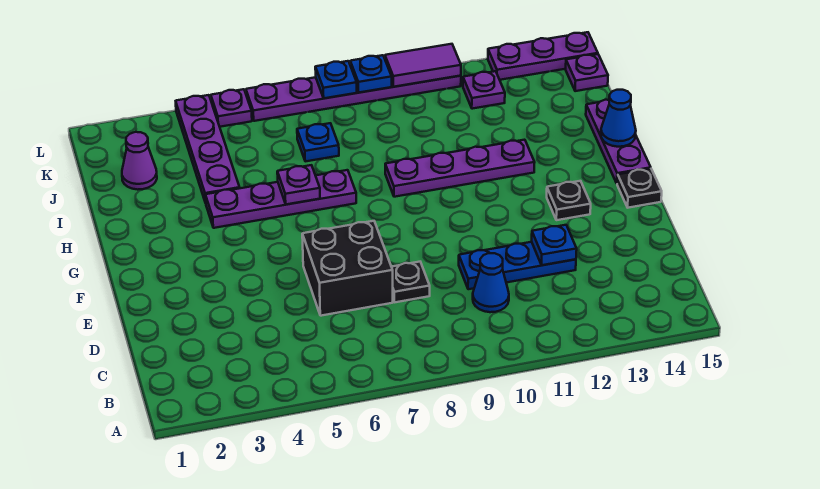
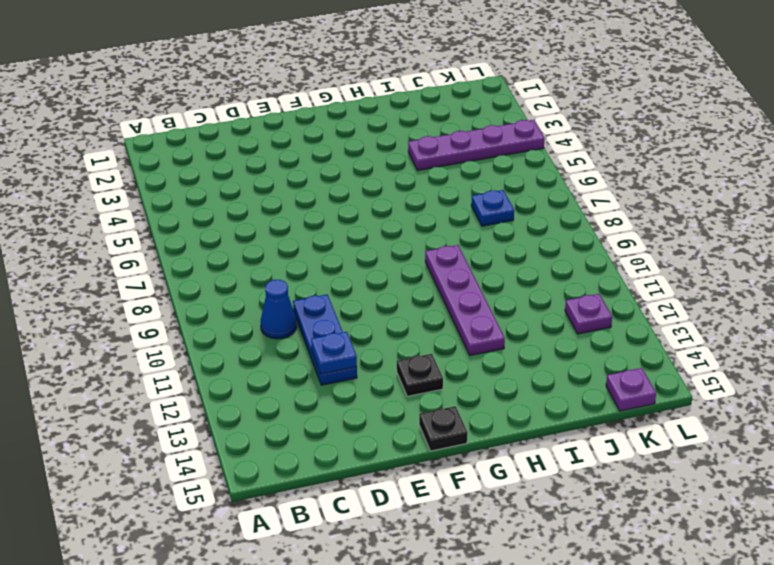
none -> black 2x2 brick [302,221,393,316]
none -> black 1x1 plate [392,262,430,302]
none -> purple 1x3 plate [586,100,651,183]

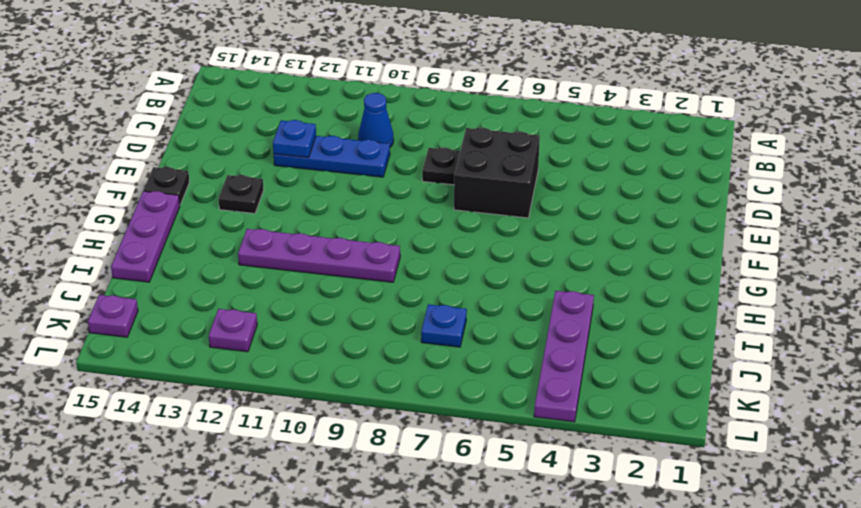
none -> purple 1x4 plate [205,170,356,228]
none -> purple 1x1 cone [122,132,157,190]
none -> purple 1x1 plate [211,89,252,127]

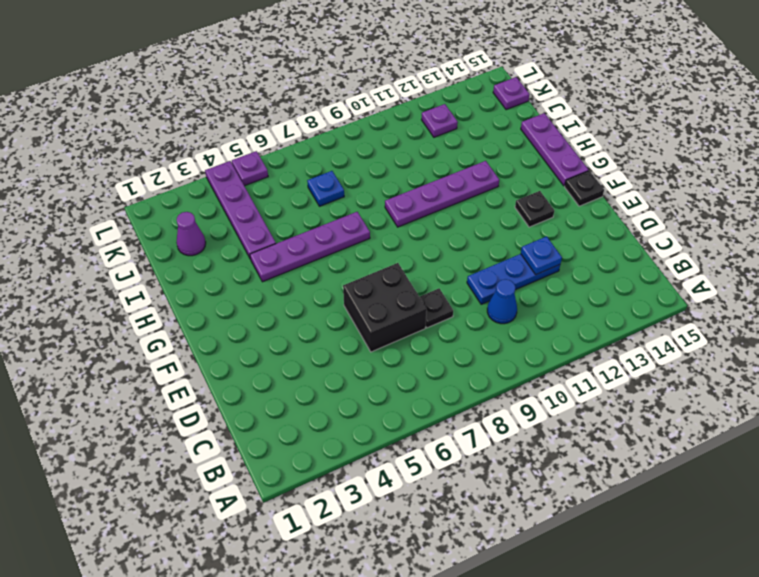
none -> purple 1x6 plate [246,76,461,121]
none -> purple 1x3 plate [488,32,598,80]
none -> purple 1x1 plate [277,165,320,204]

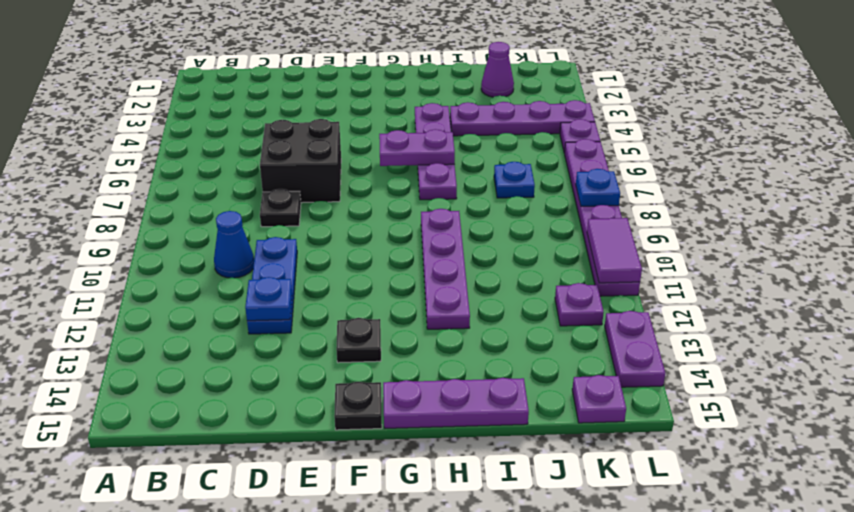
purple 1x2 plate [379,129,455,166] -> purple 1x1 plate [277,165,320,204]
purple 1x2 plate [605,311,665,387] -> purple 1x3 plate [488,32,598,80]
none -> blue 1x1 cone [601,90,636,147]
none -> blue 1x1 plate [350,55,392,93]

